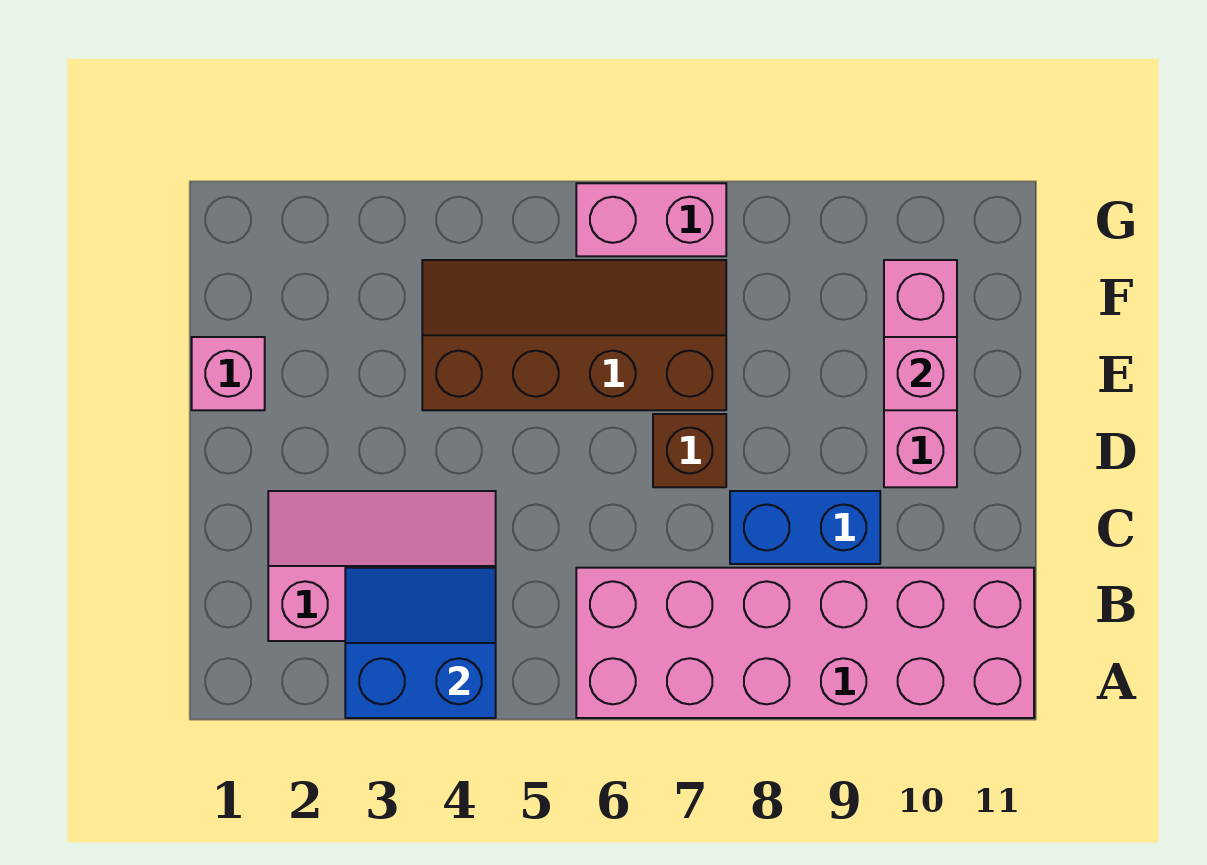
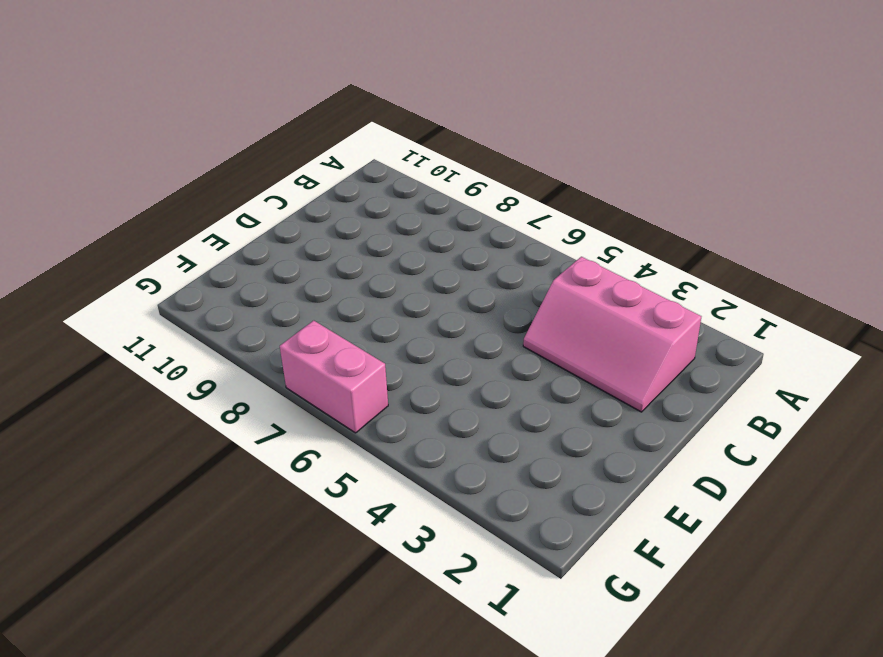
none -> pink 2x6 brick [576,568,1034,718]
none -> blue 1x2 brick [730,491,880,564]

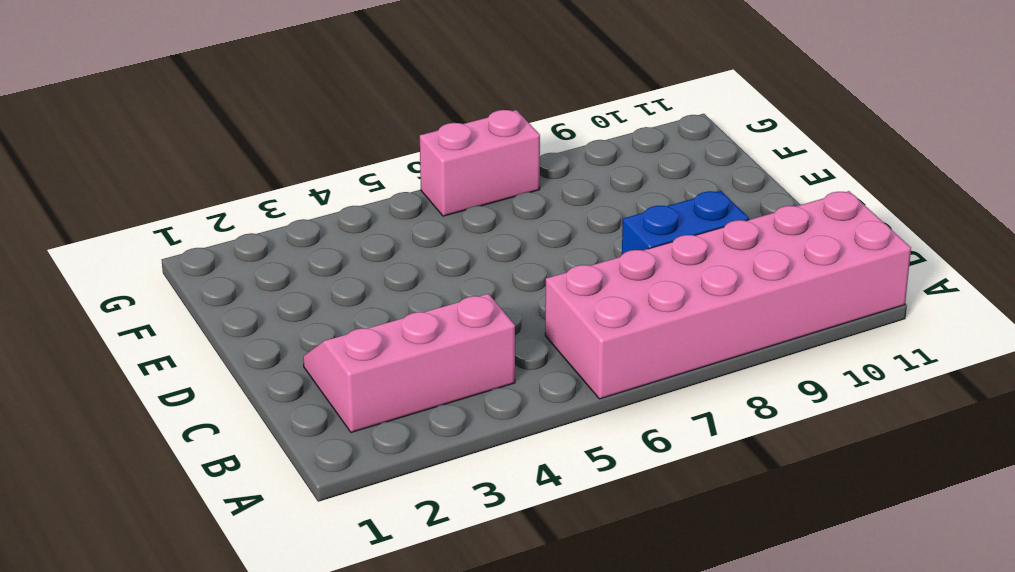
none -> brown 1x1 brick [653,414,726,487]
none -> pink 1x3 brick [884,260,957,487]

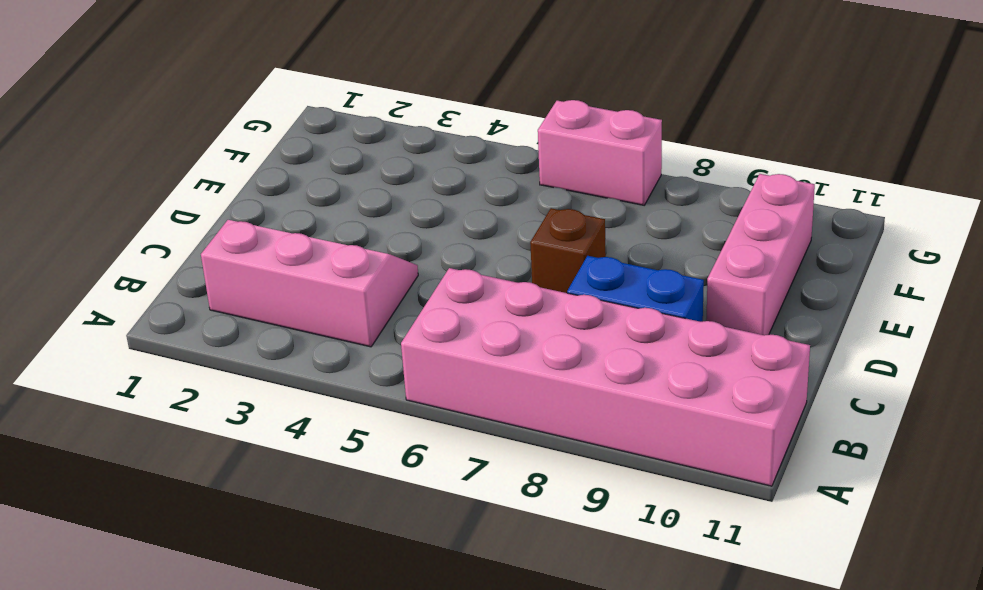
none -> pink 1x1 brick [192,337,265,410]
none -> brown 2x4 slope [422,260,726,410]

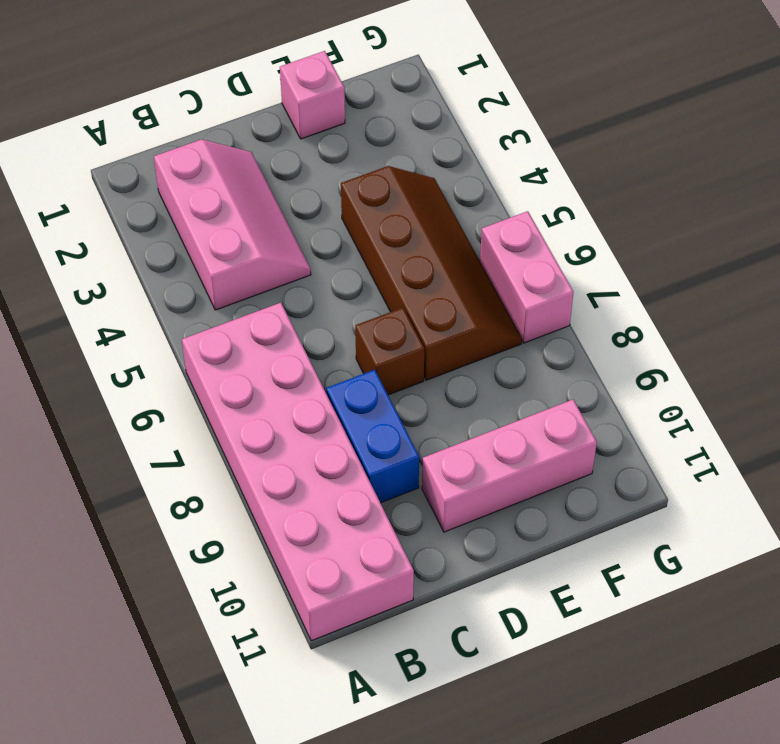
none -> blue 2x2 slope [345,568,496,718]
none -> pink 1x1 brick [884,337,957,410]

